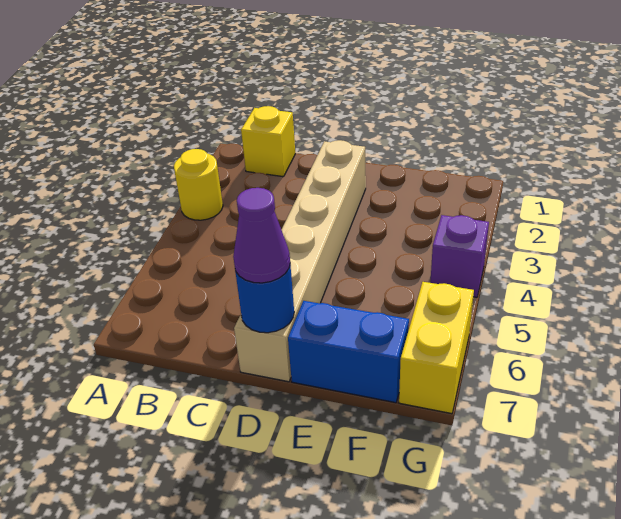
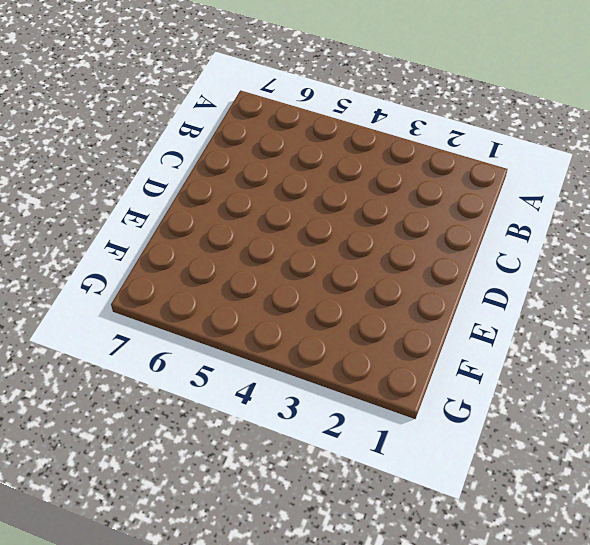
none -> yellow 1x1 round brick [174,149,223,220]
none -> yellow 1x1 brick [241,106,295,177]

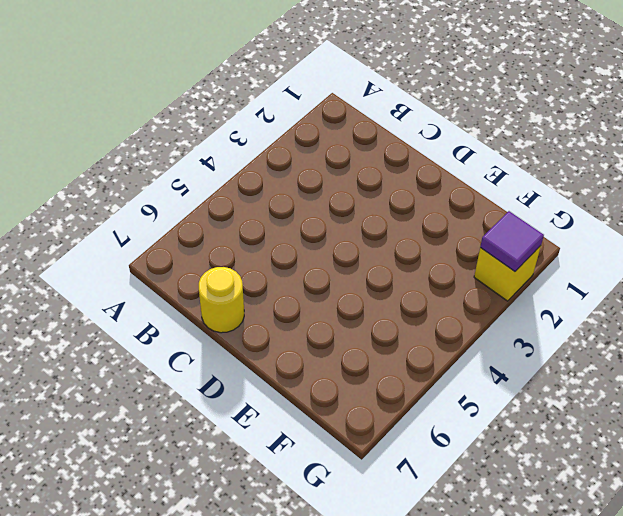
yellow 1x1 round brick [199,267,244,333] -> yellow 1x1 round brick moved to [174,149,223,220]
yellow 1x1 brick [474,246,541,301] -> yellow 1x1 brick moved to [241,106,295,177]
purple 1x1 tile [480,211,544,271] -> none
none -> tan 1x6 brick [234,140,366,382]
none -> blue 1x2 brick [288,301,409,403]

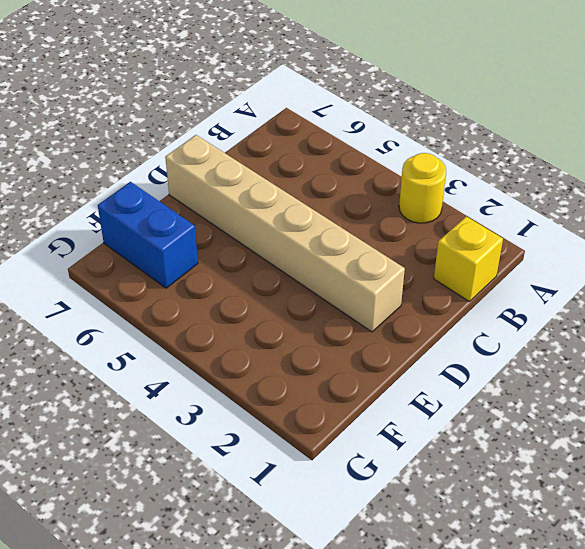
blue 1x2 brick [98,182,198,288] -> blue 1x2 brick turned to [288,301,409,403]
none -> purple 1x1 brick [430,215,489,297]
none -> yellow 1x2 brick [399,282,474,414]

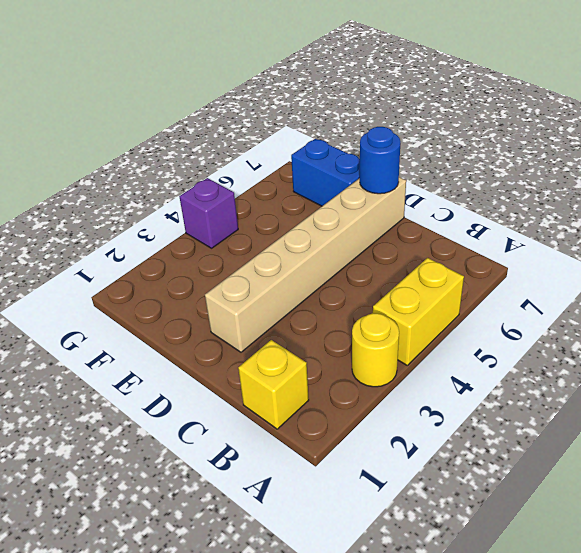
yellow 1x2 brick [373,258,464,365] -> yellow 1x2 brick moved to [399,282,474,414]
none -> purple 1x1 cone [233,188,290,283]

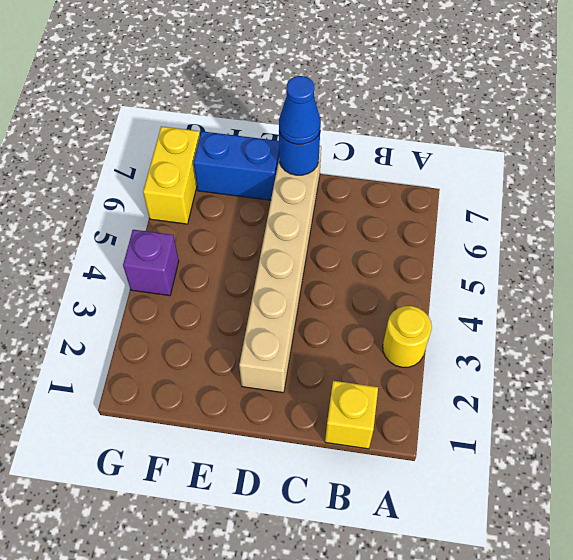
blue 1x1 cone [279,76,321,144] -> purple 1x1 cone [233,188,290,283]

